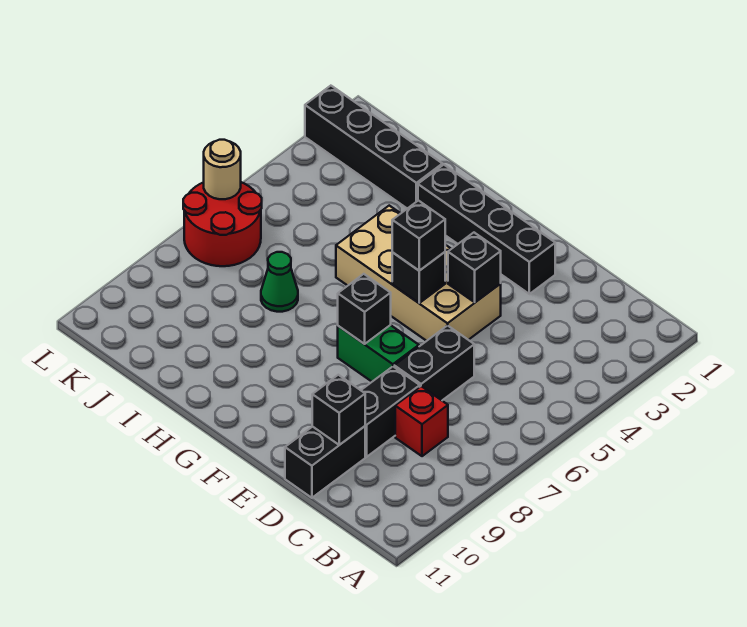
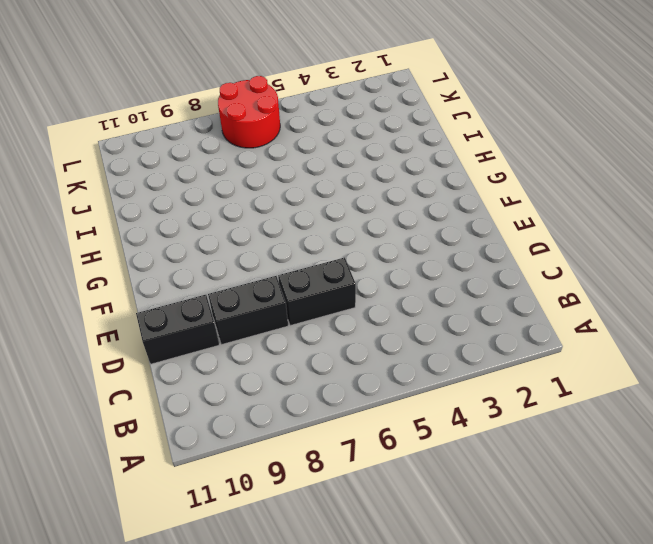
none -> red 1x1 brick [395,386,448,456]
none -> black 1x4 brick [418,165,555,294]
none -> tan 2x4 brick [336,206,501,341]

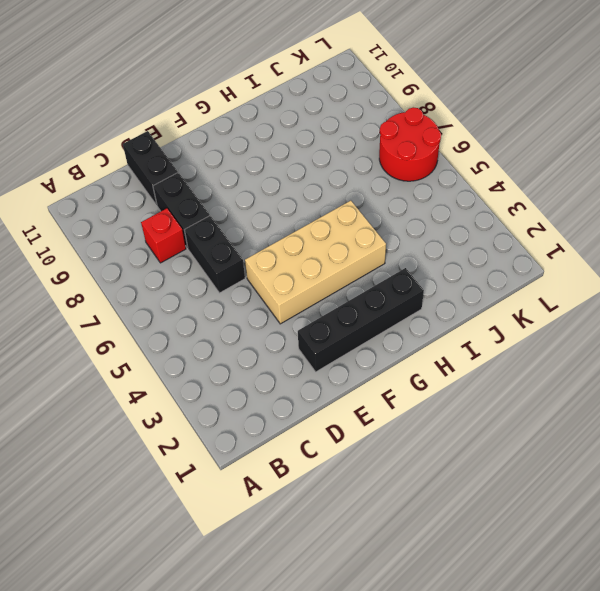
none -> green 1x2 brick [338,325,419,382]
none -> black 1x4 brick [305,86,442,209]
none -> green 1x1 cone [261,252,298,312]

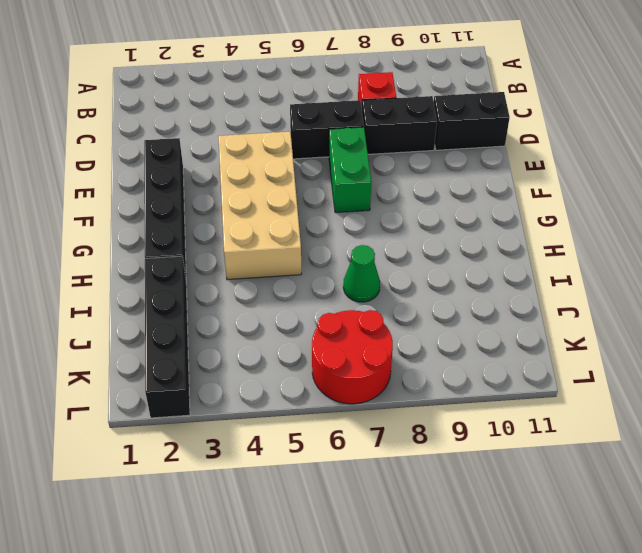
none -> black 1x1 brick [312,375,365,445]
none -> black 1x1 brick [448,233,501,302]
none -> black 1x1 brick [392,252,445,303]

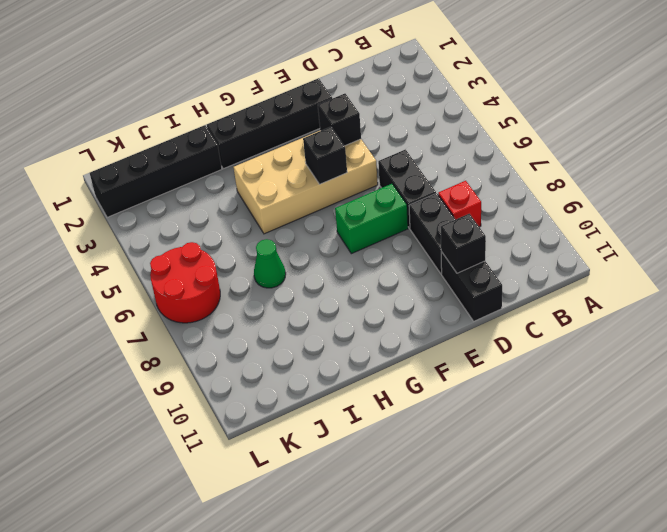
none -> black 1x1 brick [338,274,391,344]
none -> tan 1x1 round brick [204,140,241,199]
none -> black 1x1 brick [392,201,445,271]

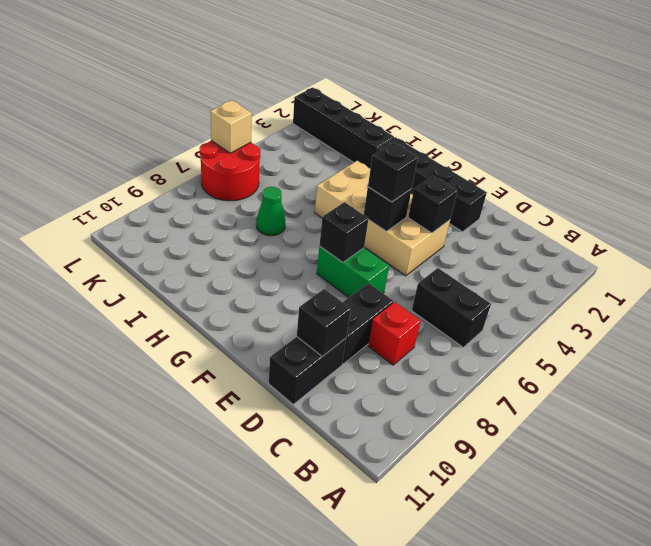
black 1x2 brick [412,268,491,348] -> black 1x2 brick turned to [394,325,474,400]
tan 1x1 brick [210,100,252,153] -> tan 1x1 round brick [204,140,241,199]

